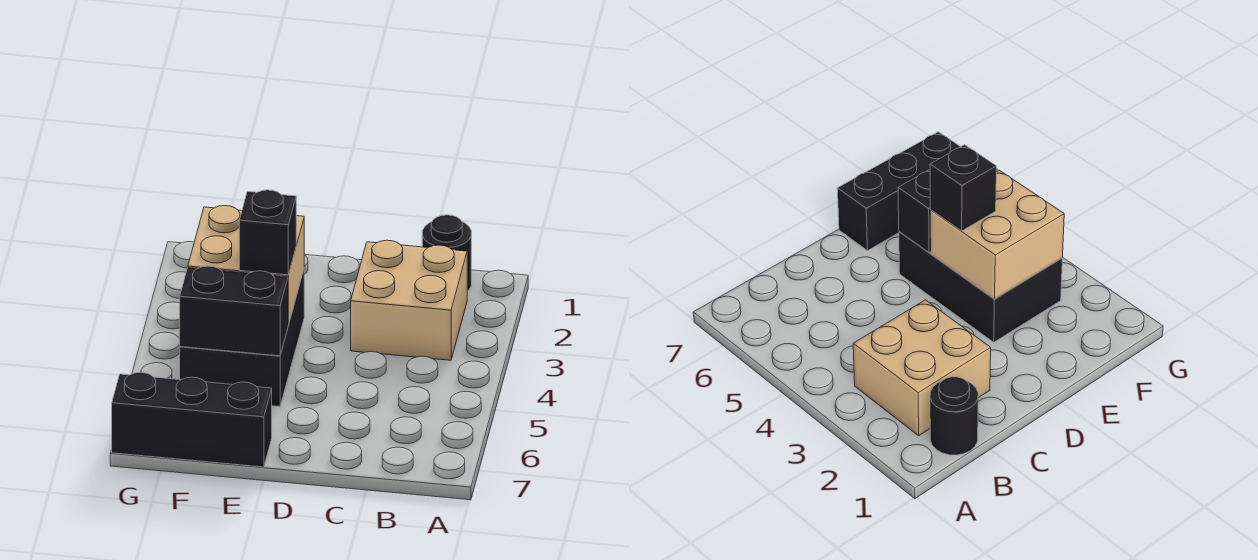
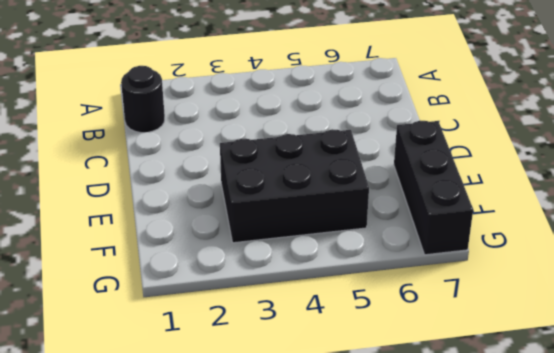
none -> tan 2x2 brick [351,240,467,360]
none -> tan 2x2 brick [188,206,304,325]

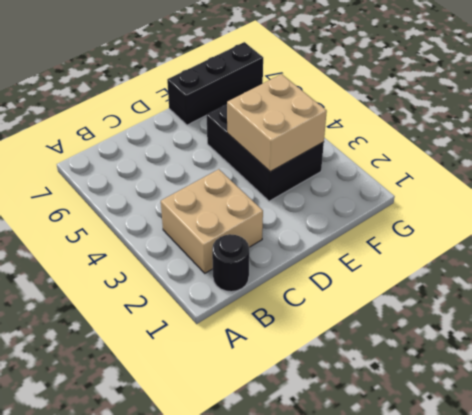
none -> black 1x2 brick [180,266,288,356]
none -> black 1x1 brick [239,190,296,275]

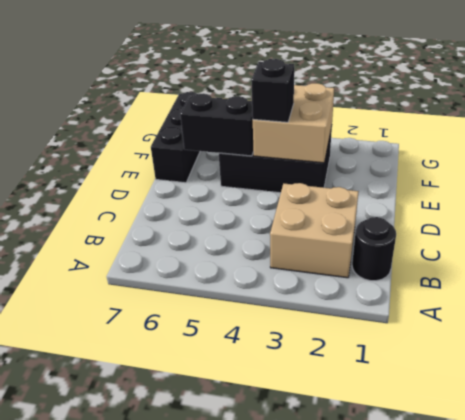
black 1x2 brick [180,93,253,156] -> black 1x2 brick turned to [180,266,288,356]

